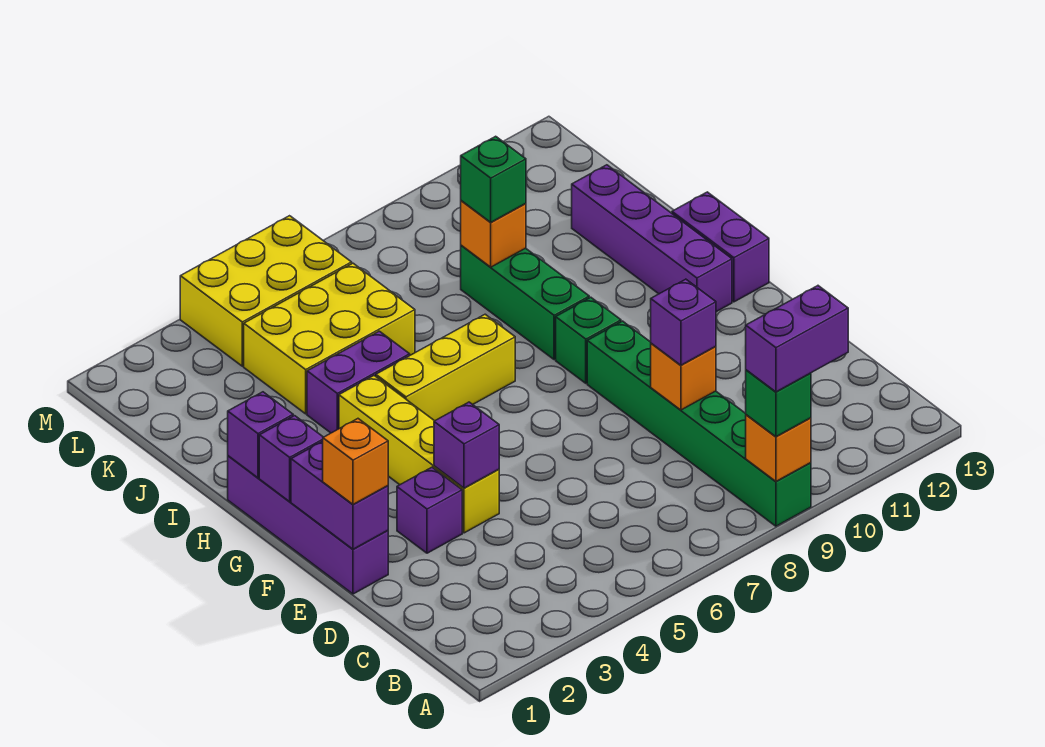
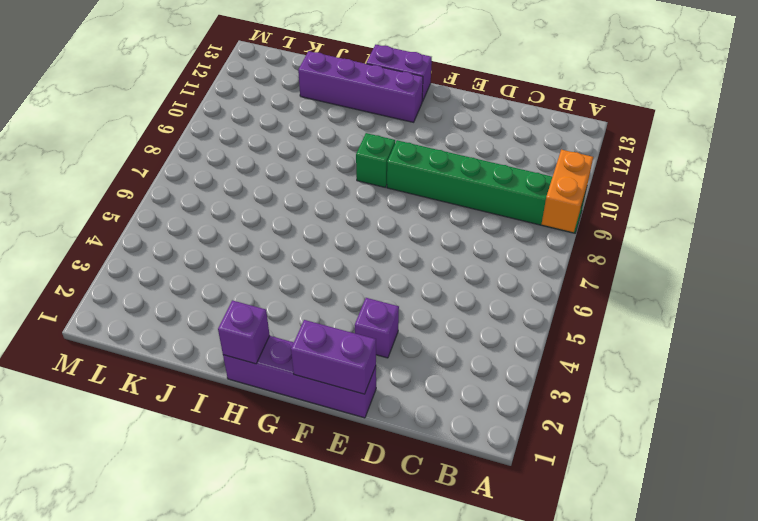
orange 1x2 brick [542,150,593,232] -> orange 1x1 brick [746,415,811,482]
none -> yellow 1x4 brick [339,376,499,533]
none -> yellow 1x3 brick [376,314,515,421]
none -> green 1x3 brick [461,245,589,360]

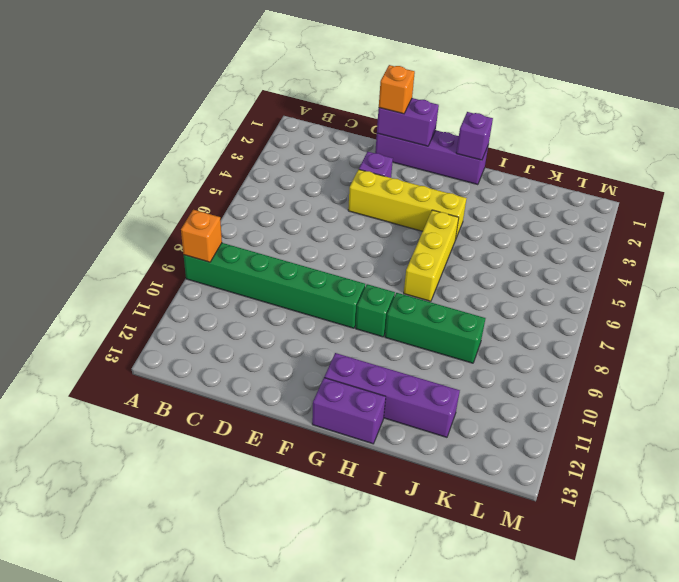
none -> purple 1x2 brick [307,331,410,433]
none -> yellow 2x3 brick [244,263,415,414]
none -> yellow 2x3 brick [180,216,352,366]

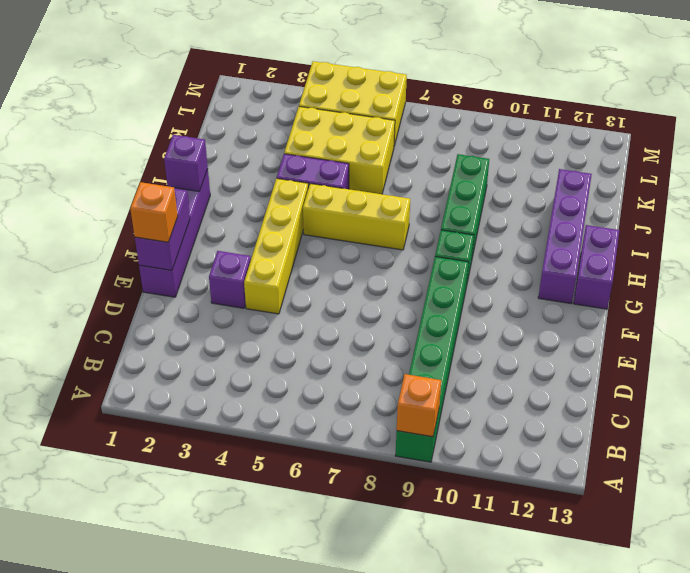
none -> orange 1x1 brick [651,343,716,410]
none -> purple 1x1 brick [434,402,499,488]
none -> purple 1x1 brick [259,416,323,502]

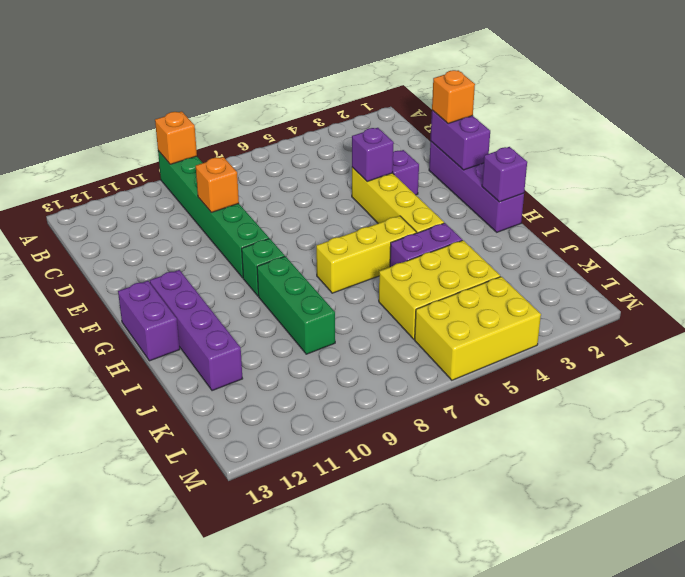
none -> purple 1x1 brick [259,416,323,502]
none -> orange 1x1 brick [461,201,526,267]
none -> green 1x1 brick [746,370,811,437]

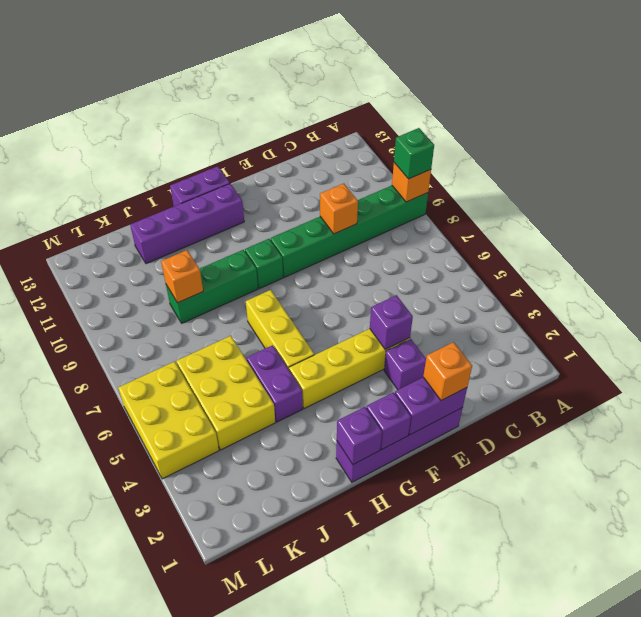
none -> purple 1x1 brick [651,279,716,365]
none -> green 1x1 brick [461,136,526,222]
none -> purple 1x2 brick [746,286,848,392]

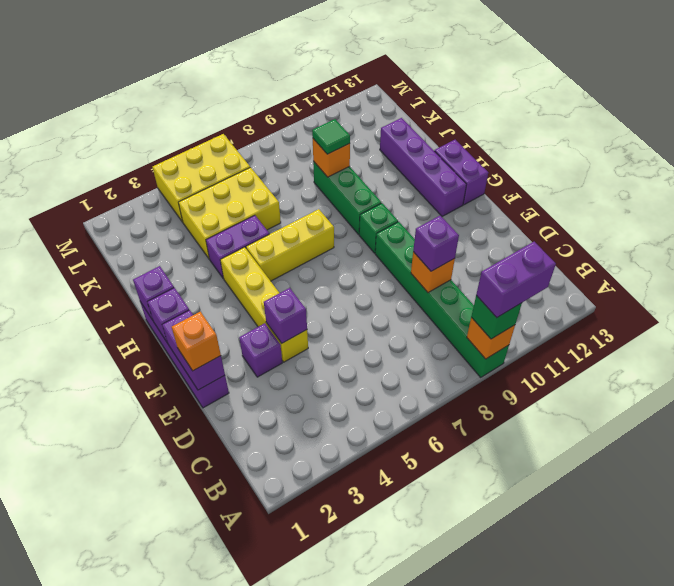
green 1x1 tile [312,119,350,154] -> green 1x1 brick [461,136,526,222]

